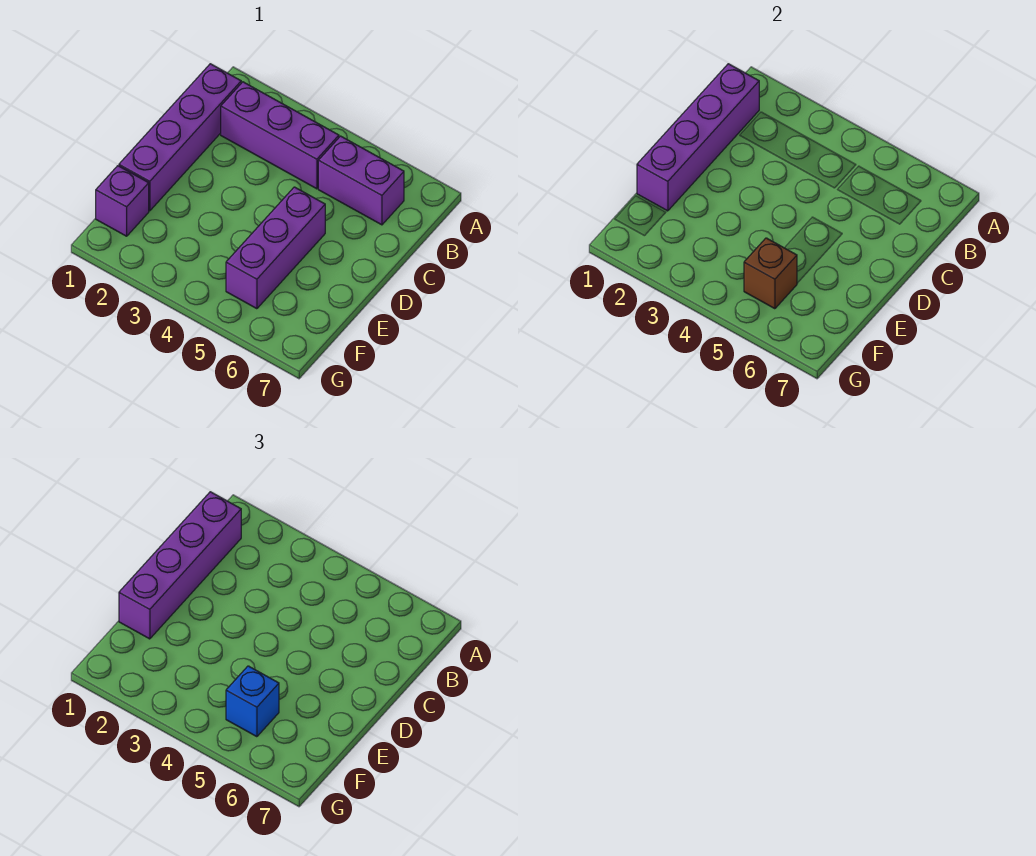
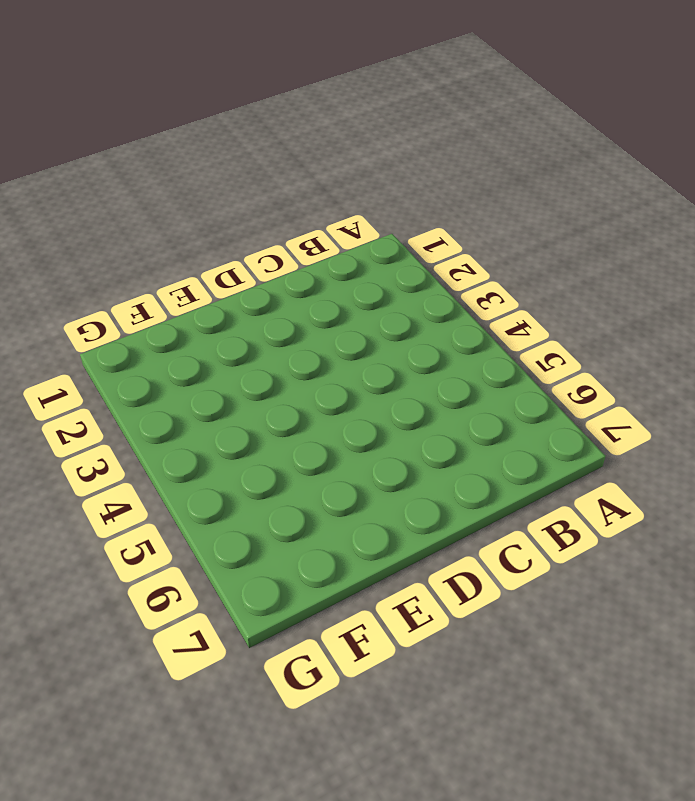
none -> purple 1x4 brick [119,64,241,211]
none -> purple 1x3 brick [221,82,339,189]

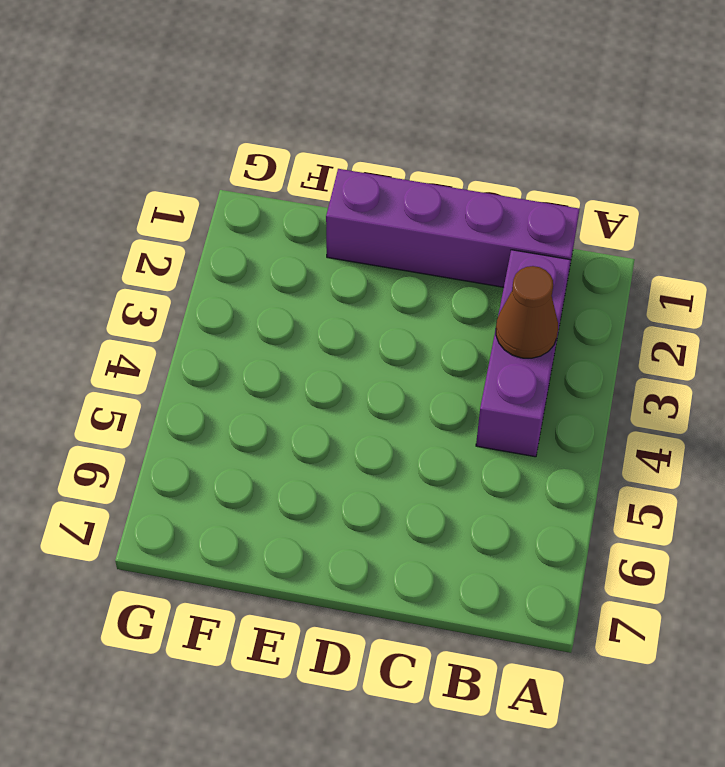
brown 1x1 cone [496,266,558,358] -> none
none -> purple 1x2 brick [318,136,404,225]
none -> purple 1x3 brick [226,187,325,309]

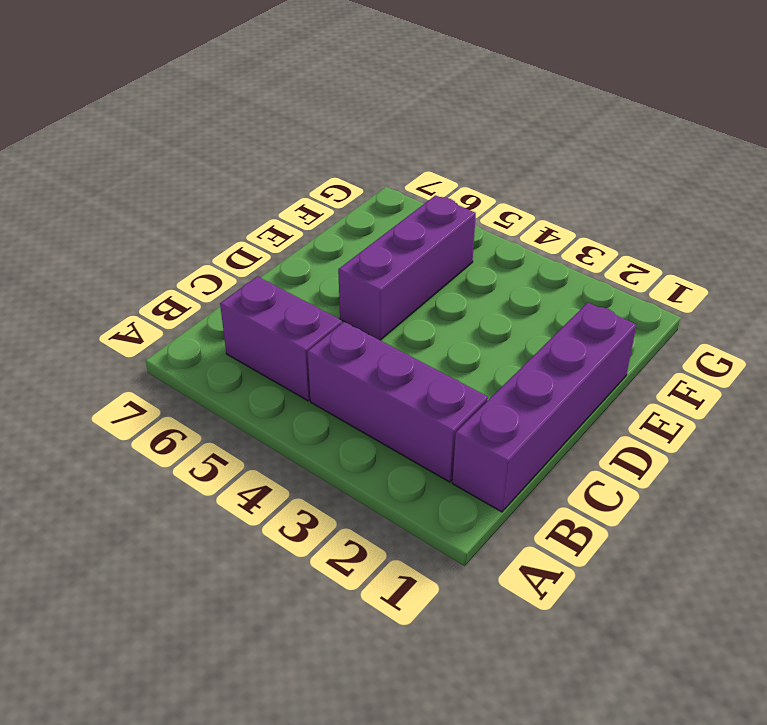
none -> purple 1x1 brick [96,166,149,236]
none -> purple 1x4 brick [637,64,759,211]

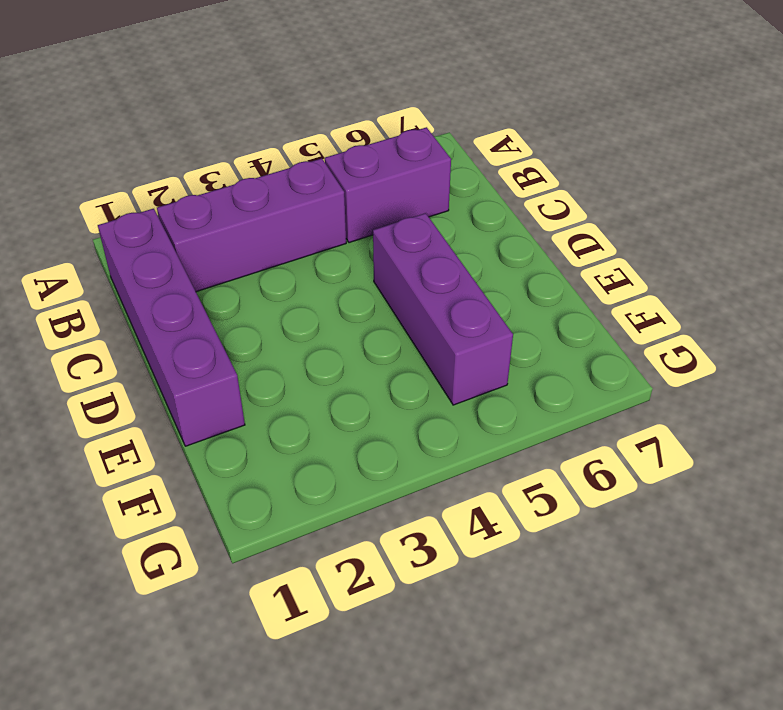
none -> purple 1x1 brick [96,166,149,236]
none -> purple 1x4 brick [637,64,759,211]

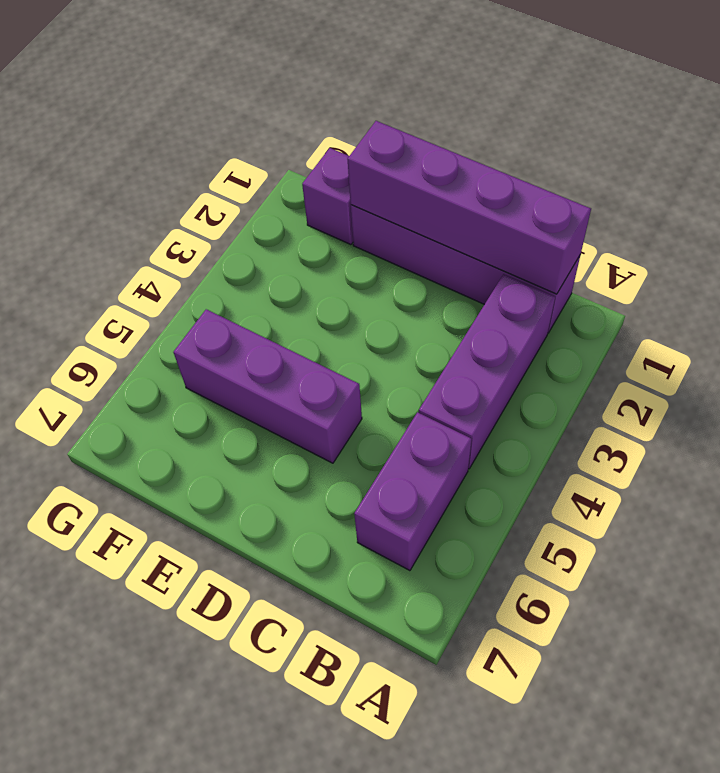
none -> brown 1x1 brick [744,238,797,309]
none -> purple 1x4 brick [119,492,241,639]

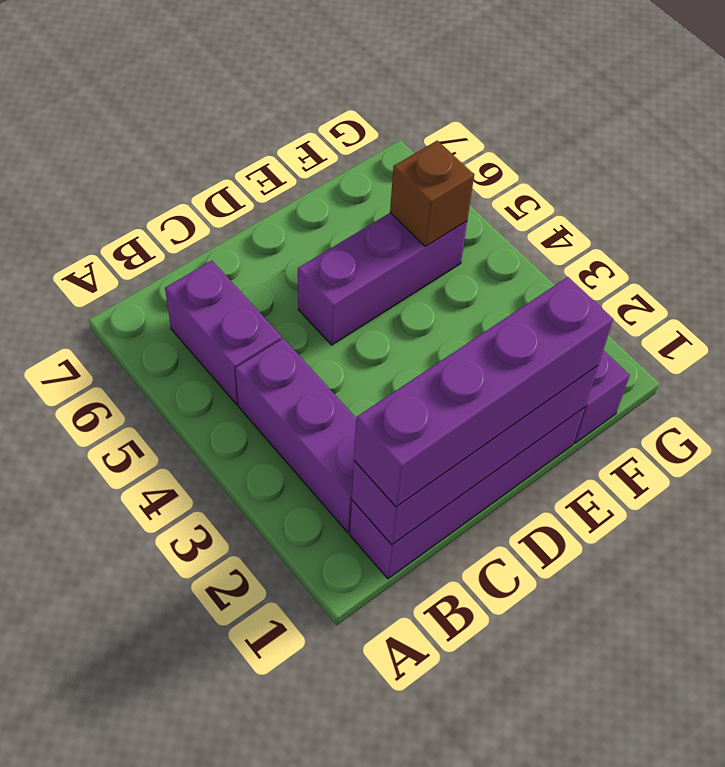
none -> blue 1x1 brick [226,666,279,737]

